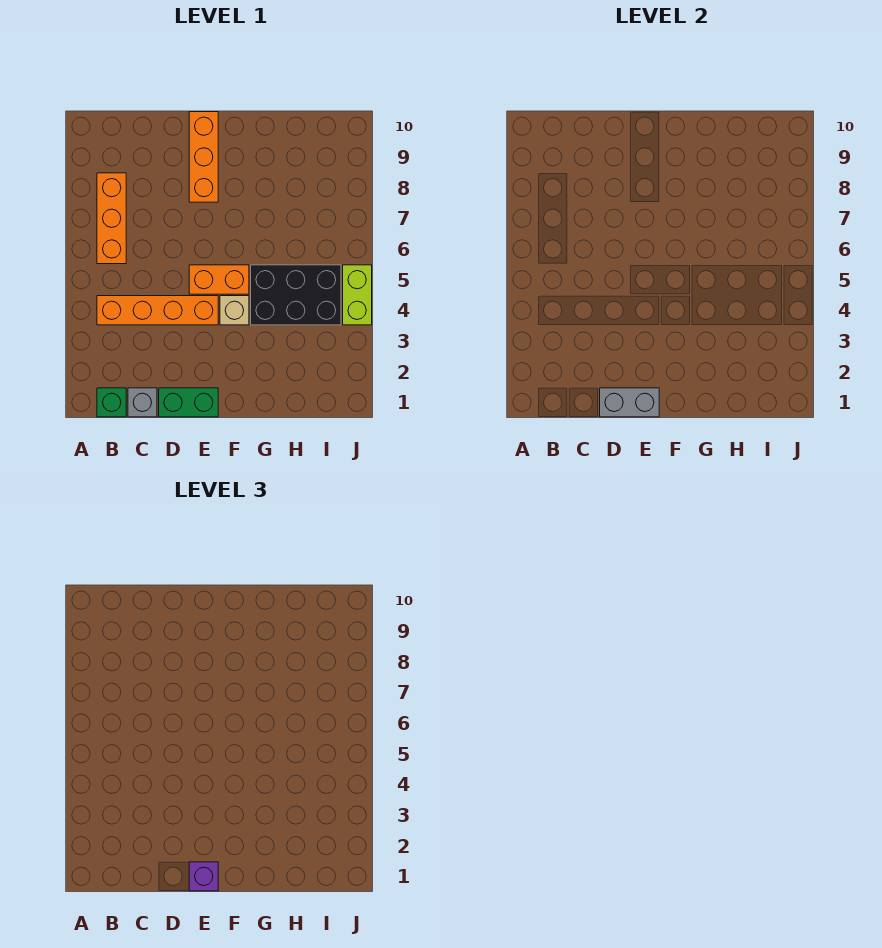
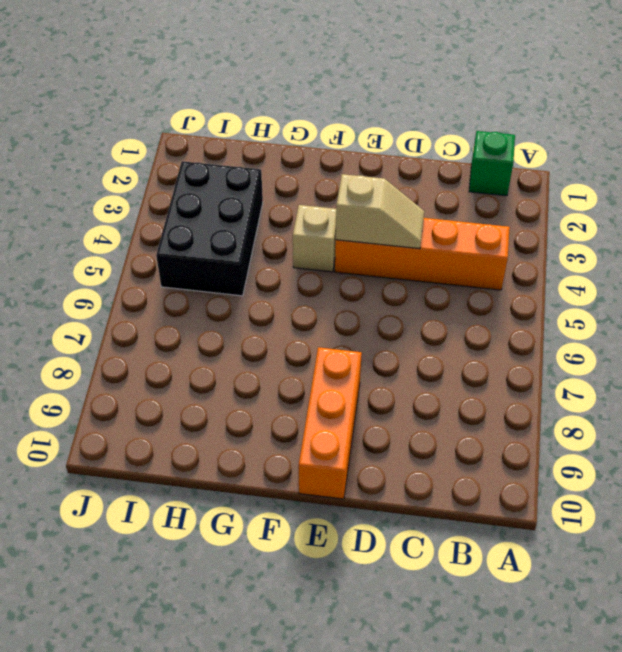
tan 1x2 slope [336,174,424,249] -> none
black 2x3 brick [156,161,263,296] -> black 2x3 brick turned to [251,265,341,325]
none -> orange 1x3 brick [97,173,126,264]
none -> grey 1x1 brick [128,388,157,417]
none -> green 1x2 brick [159,388,218,417]

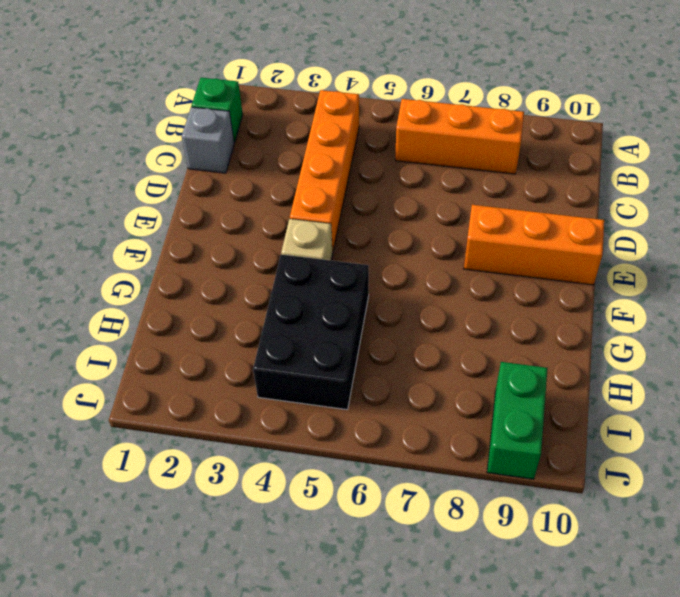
green 1x2 brick [487,362,548,479] -> green 1x2 brick moved to [159,388,218,417]
none -> orange 1x2 brick [189,265,249,294]
none -> lime 1x2 brick [343,265,372,325]
none -> grey 1x2 brick [600,388,659,417]

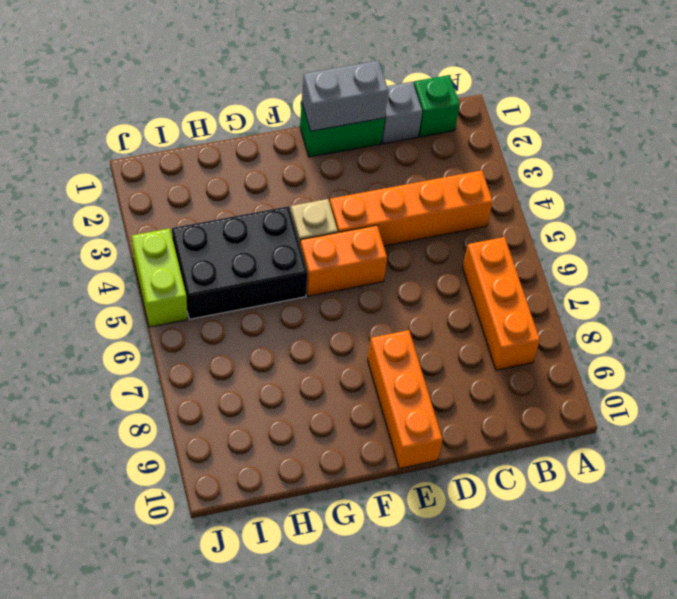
none -> purple 1x1 brick [189,862,218,891]

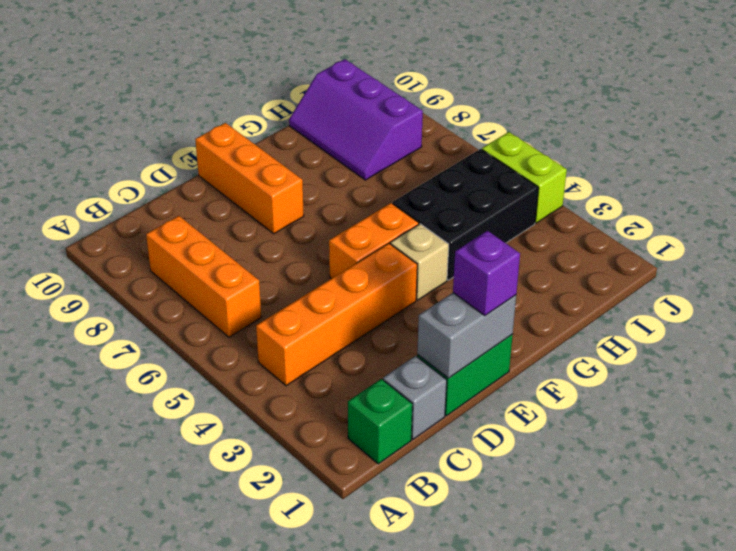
purple 2x3 slope [289,59,423,180] -> none

